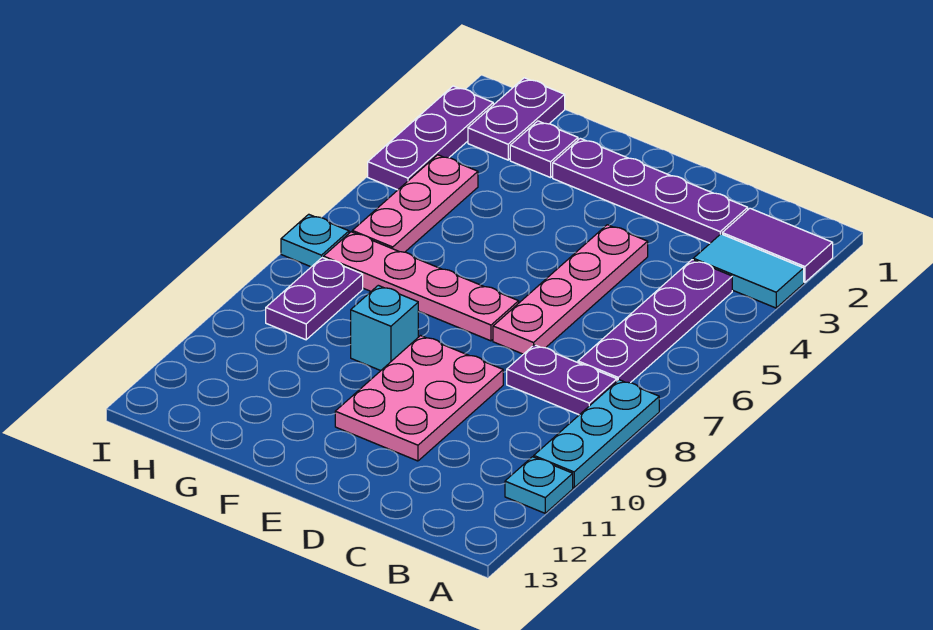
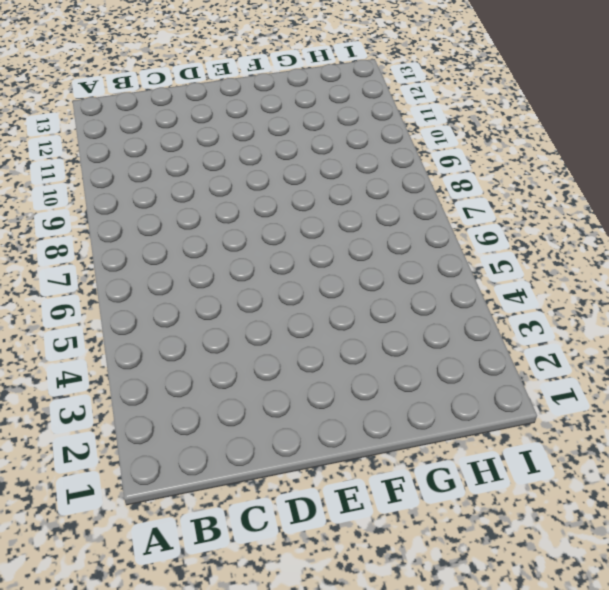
none -> purple 1x2 tile [722,208,833,282]
none -> cyan 1x2 tile [693,234,804,308]
none -> cyan 1x3 plate [534,380,659,488]

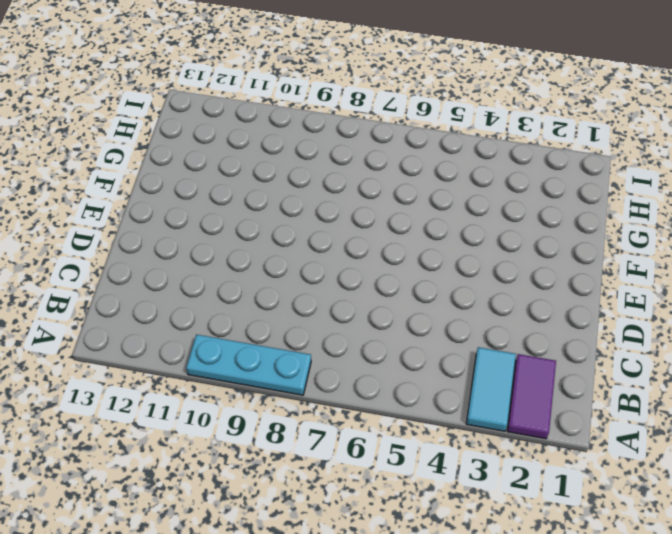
none -> cyan 1x1 plate [505,457,573,513]
none -> purple 1x4 plate [578,260,732,383]
none -> purple 1x2 plate [507,345,617,415]

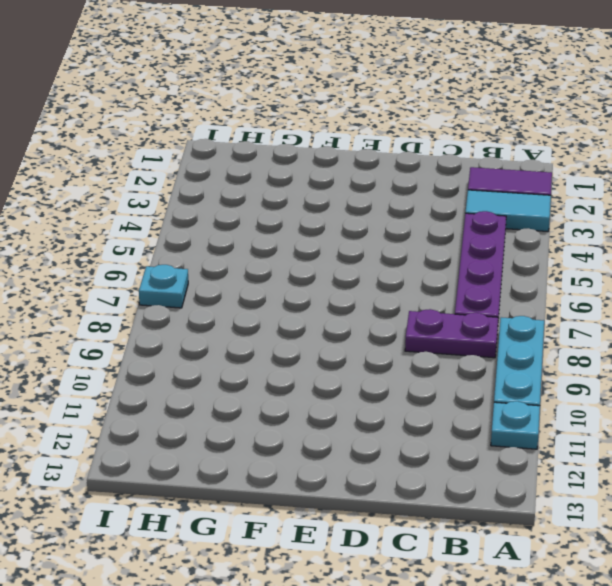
none -> purple 1x4 plate [553,138,748,243]
none -> pink 1x4 plate [493,225,648,354]
none -> pink 2x3 plate [335,336,503,461]

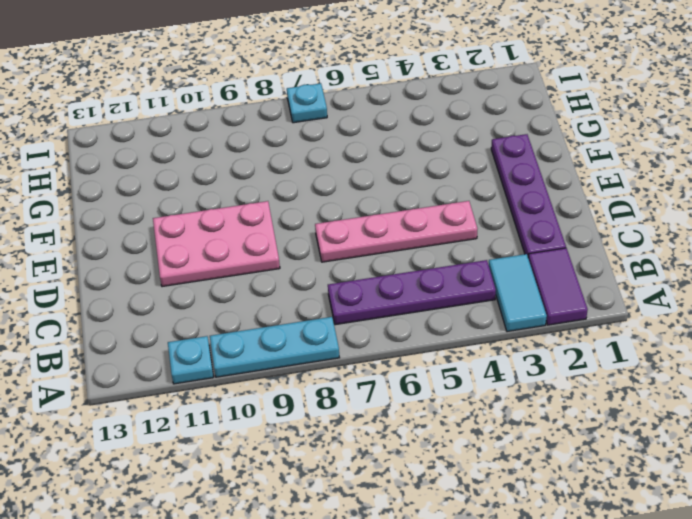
none -> purple 1x2 plate [507,345,617,415]
none -> pink 1x4 plate [324,232,519,341]
none -> cyan 1x1 brick [351,285,418,371]

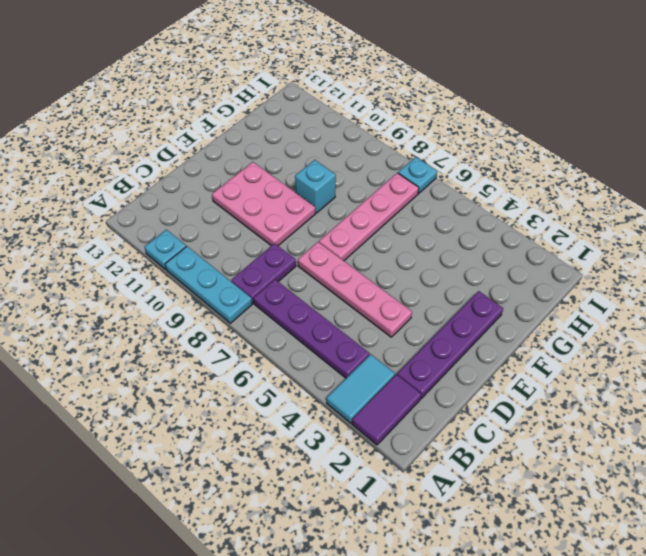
none -> purple 1x1 plate [510,121,578,178]
none -> purple 1x2 plate [468,78,565,160]
none -> pink 1x3 plate [352,155,478,252]

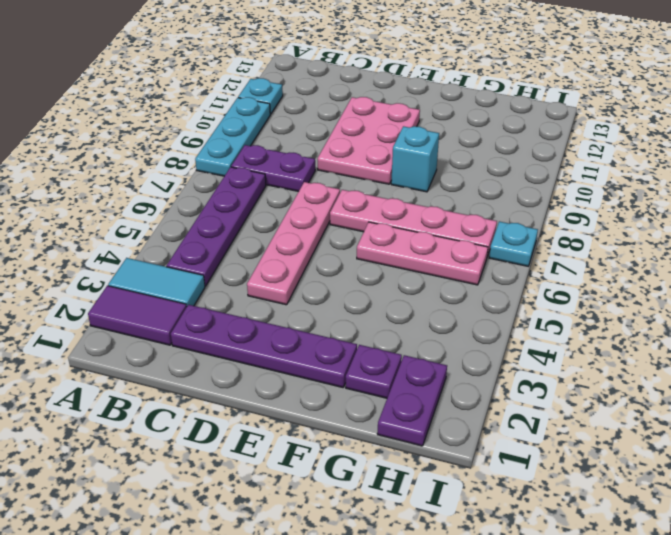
pink 1x3 plate [357,222,488,285] -> pink 1x3 plate turned to [352,155,478,252]
none -> purple 1x2 plate [266,258,363,340]
none -> purple 1x3 plate [368,86,493,190]

